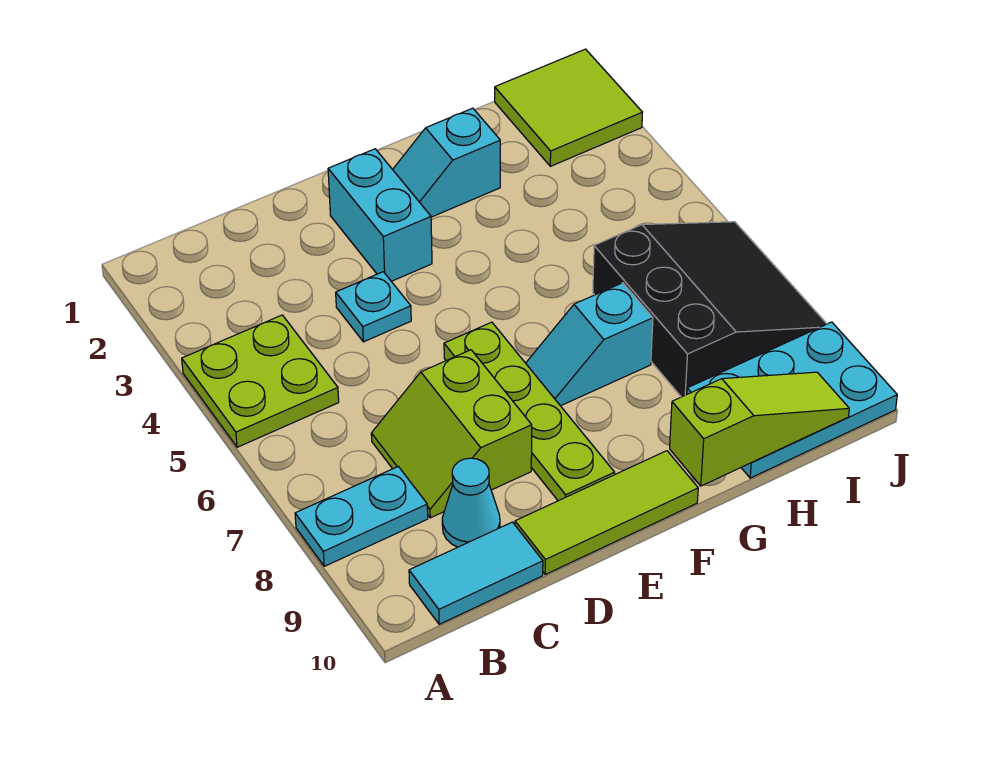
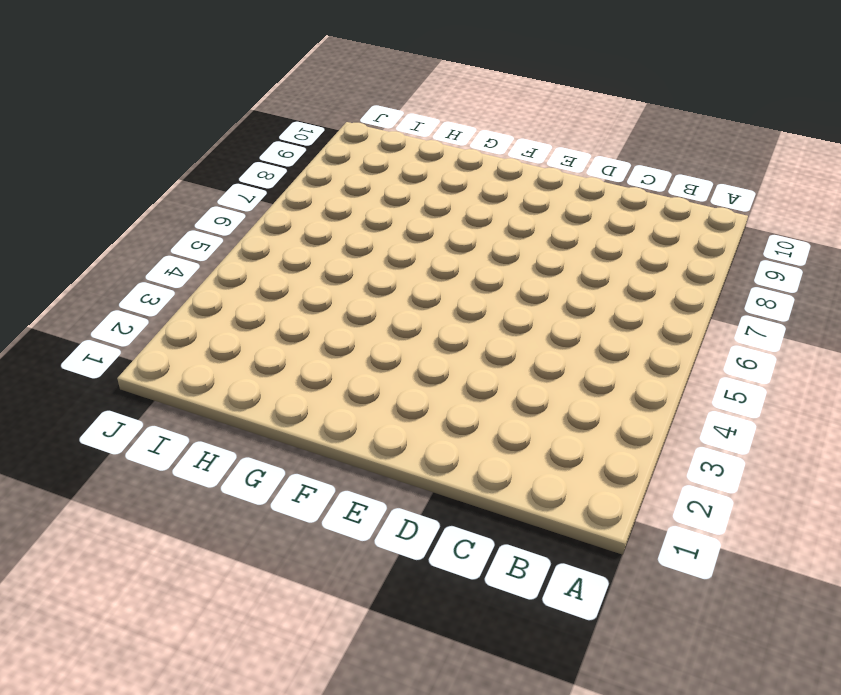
none -> lime 2x2 plate [182,315,339,447]
none -> cyan 1x2 plate [295,466,428,566]
none -> cyan 1x2 tile [409,522,543,624]

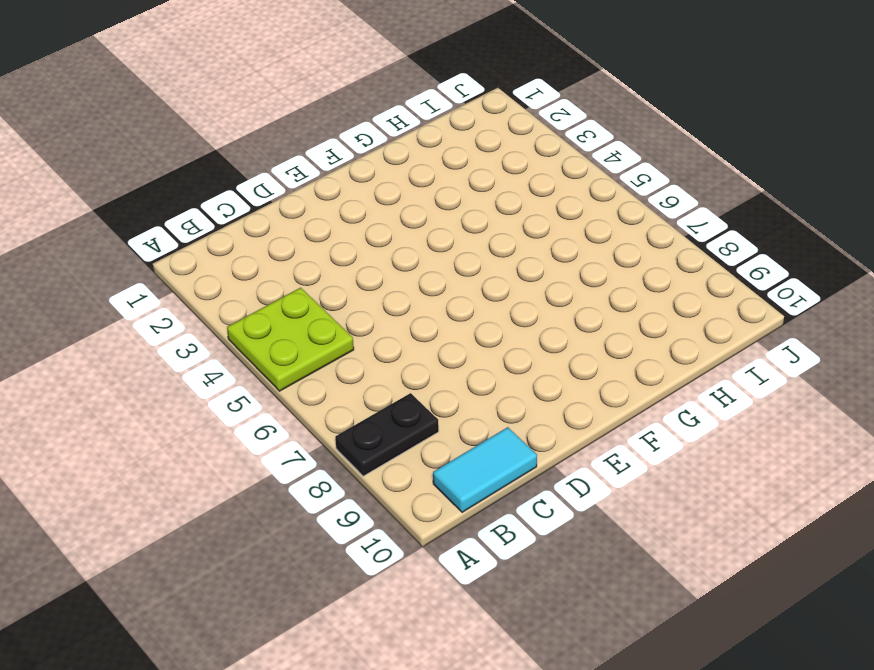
black 1x2 plate [335,393,439,476] -> cyan 1x2 plate [295,466,428,566]
none -> lime 2x2 slope [371,350,532,518]
none -> cyan 1x1 cone [442,458,500,547]
none -> cyan 1x1 plate [336,272,411,342]

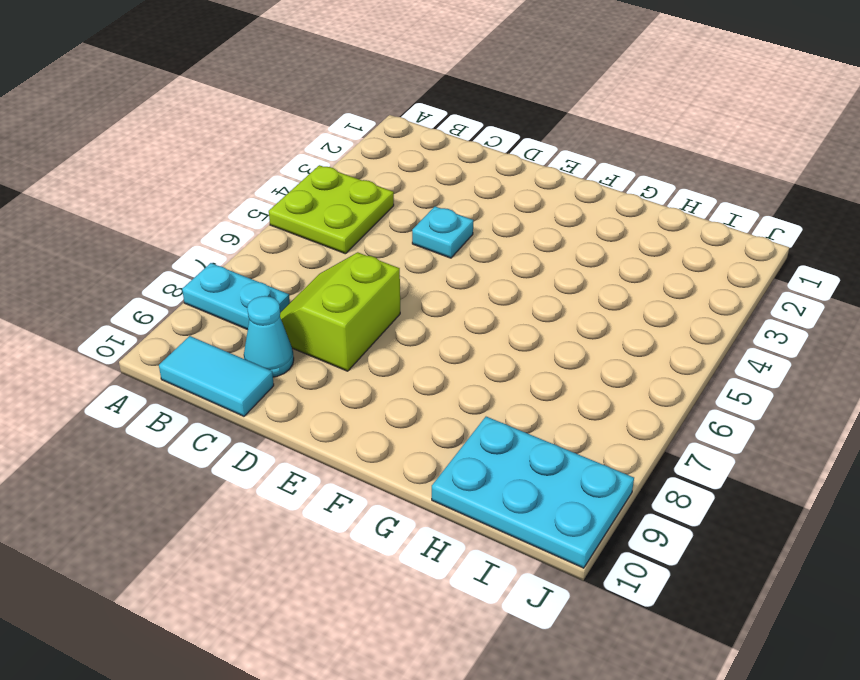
none -> lime 1x3 tile [515,451,698,574]
none -> cyan 1x2 brick [328,149,432,281]
none -> lime 1x4 plate [444,322,615,501]

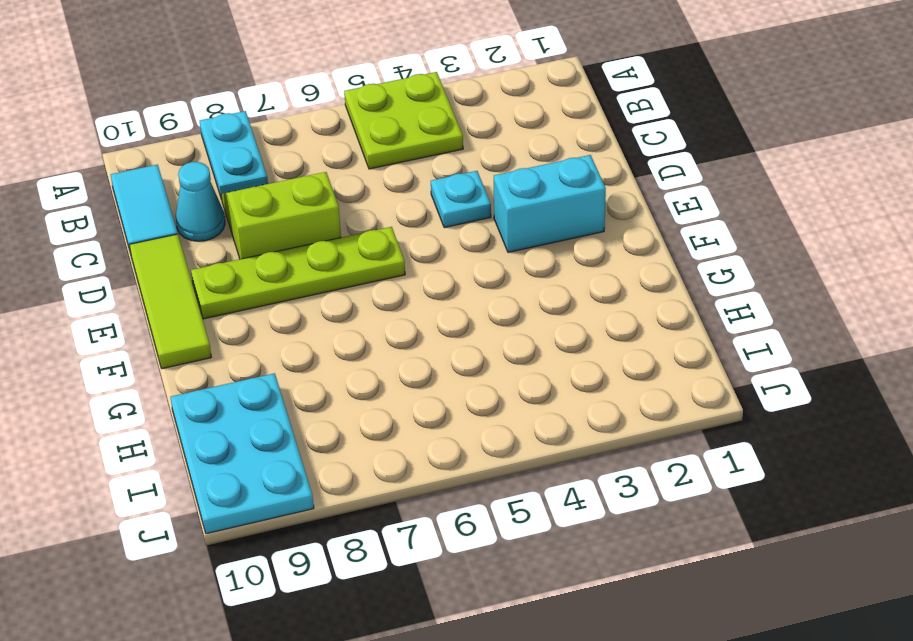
none -> cyan 1x2 slope [393,108,500,217]
none -> cyan 1x2 slope [526,283,653,406]
none -> black 3x3 slope [593,222,827,397]

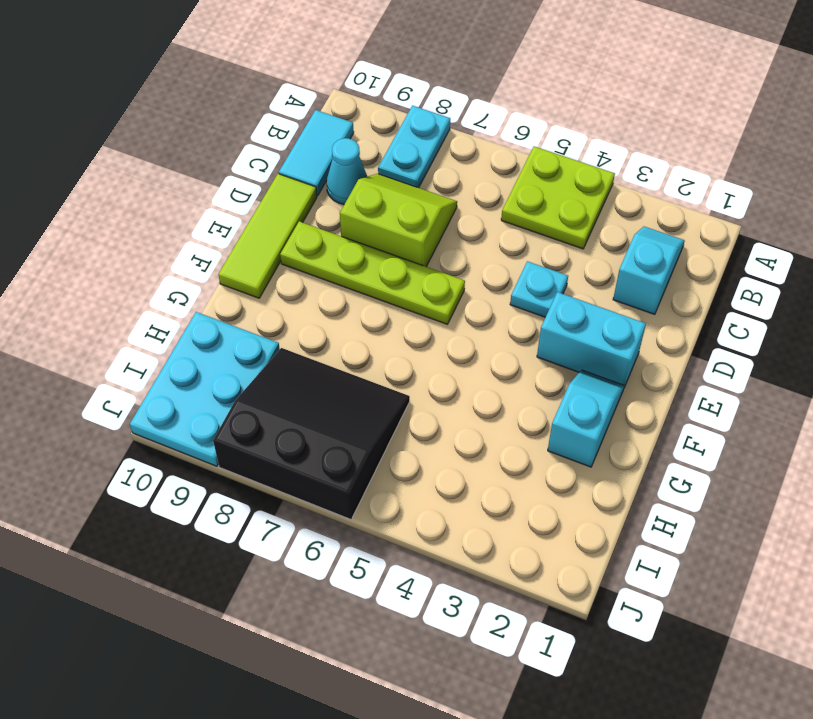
cyan 1x2 slope [613,227,685,315] -> cyan 1x2 slope moved to [526,283,653,406]
black 3x3 slope [213,348,410,519] -> black 3x3 slope turned to [593,222,827,397]
none -> lime 2x2 tile [495,49,642,166]
none -> lime 1x3 slope [670,372,849,486]

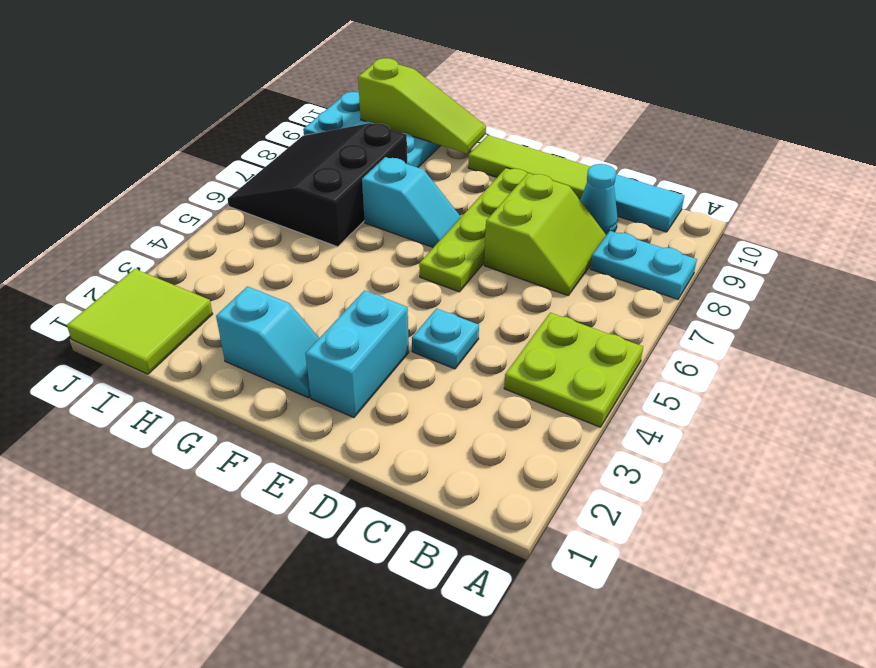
lime 1x3 slope [358,58,486,153] -> lime 1x3 slope turned to [670,372,849,486]

